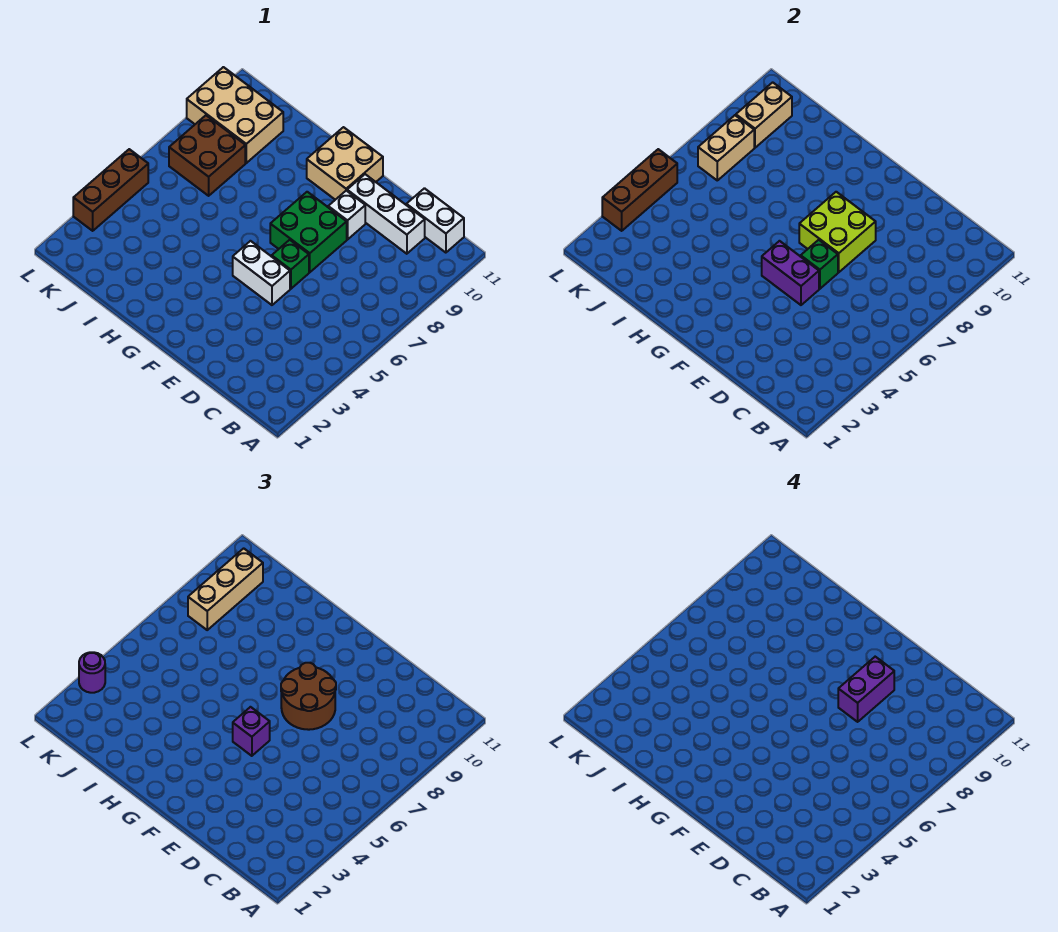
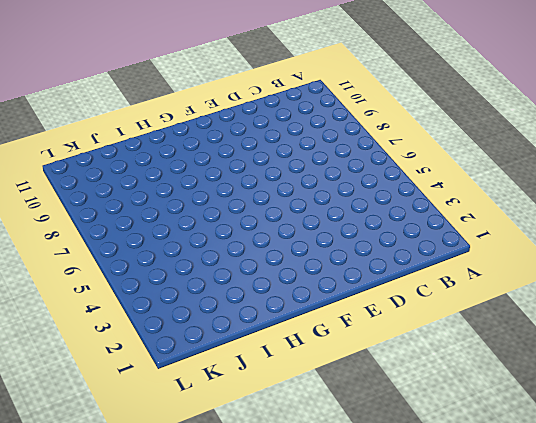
none -> white 1x2 brick [406,188,464,253]
none -> white 1x3 brick [347,174,425,254]
none -> white 1x2 brick [233,241,290,305]

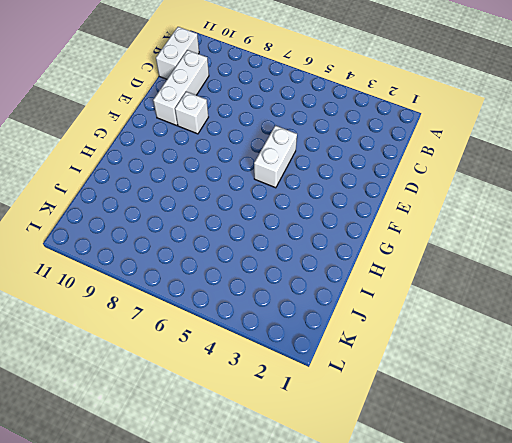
none -> green 1x1 brick [272,240,309,289]
none -> green 2x2 brick [270,192,347,272]
none -> tan 2x2 brick [307,127,383,200]

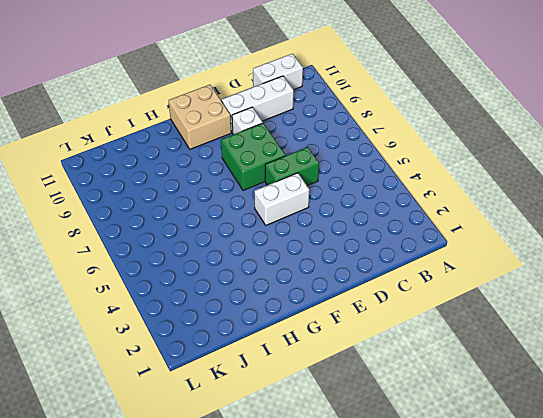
green 1x2 brick [265,147,319,186] -> green 1x1 brick [272,240,309,289]
none -> brown 2x2 brick [169,115,245,196]
none -> tan 2x3 brick [187,67,283,163]
none -> brown 1x3 brick [73,149,148,231]

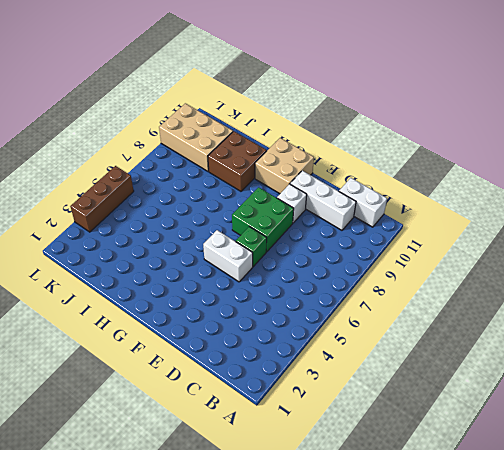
brown 2x2 brick [208,131,267,191] -> brown 2x2 brick moved to [169,115,245,196]
none -> purple 1x2 brick [762,241,819,305]
none -> green 1x1 brick [801,240,838,289]
none -> lime 2x2 brick [799,192,876,272]

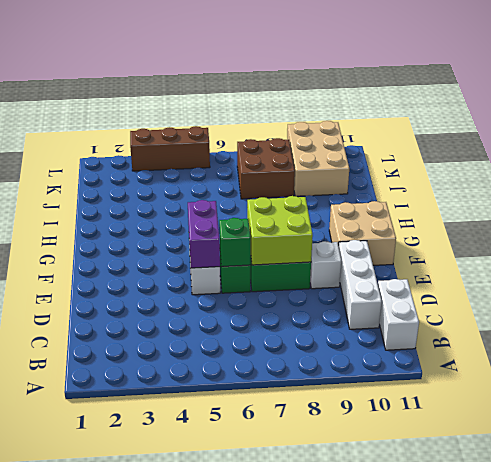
none -> tan 1x2 brick [698,115,754,180]
none -> tan 1x2 brick [736,82,792,148]
none -> brown 1x3 brick [602,149,677,231]

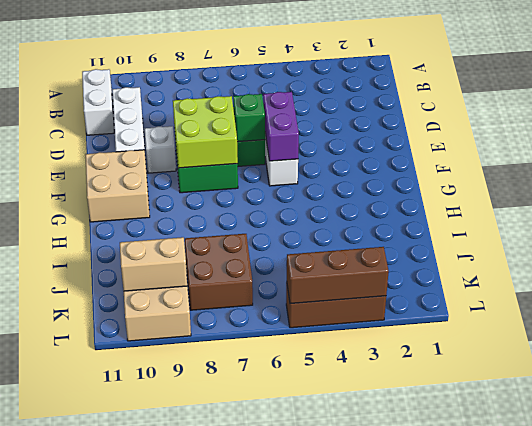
none -> tan 1x2 brick [698,115,754,180]
none -> brown 2x2 round brick [281,663,336,730]
none -> purple 1x1 brick [233,707,270,756]

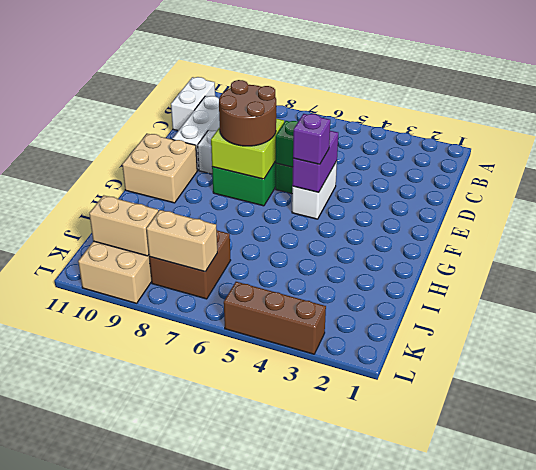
none -> brown 1x3 brick [602,149,677,231]
none -> tan 1x3 brick [188,548,263,630]
none -> purple 1x1 round brick [79,652,105,693]

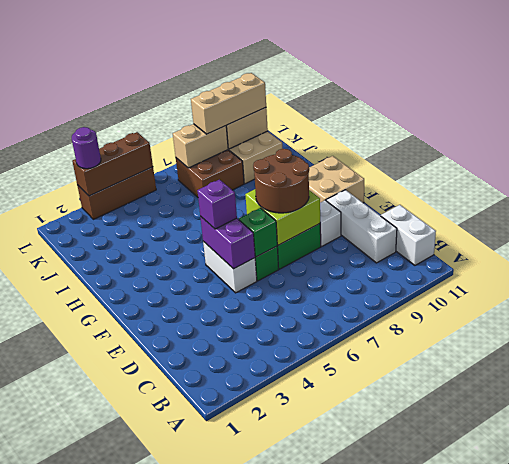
none -> purple 1x2 brick [838,657,894,722]

